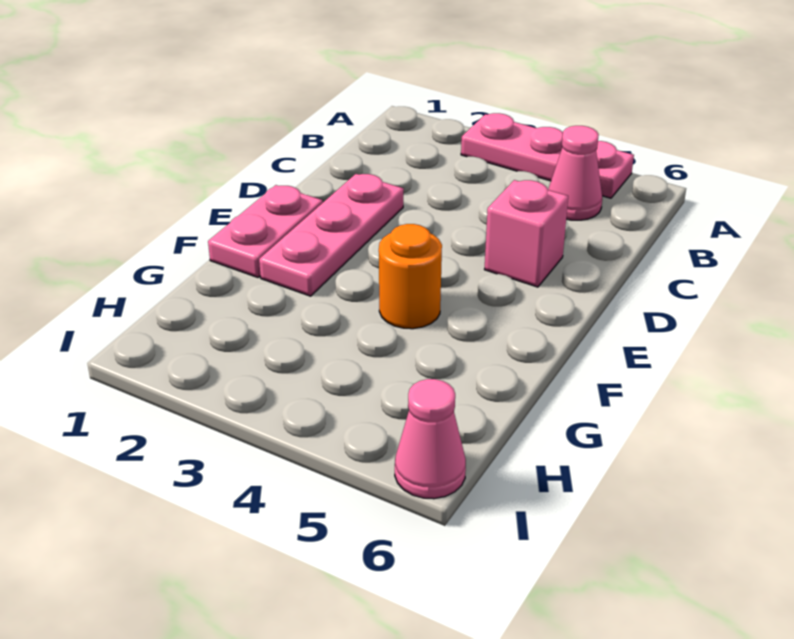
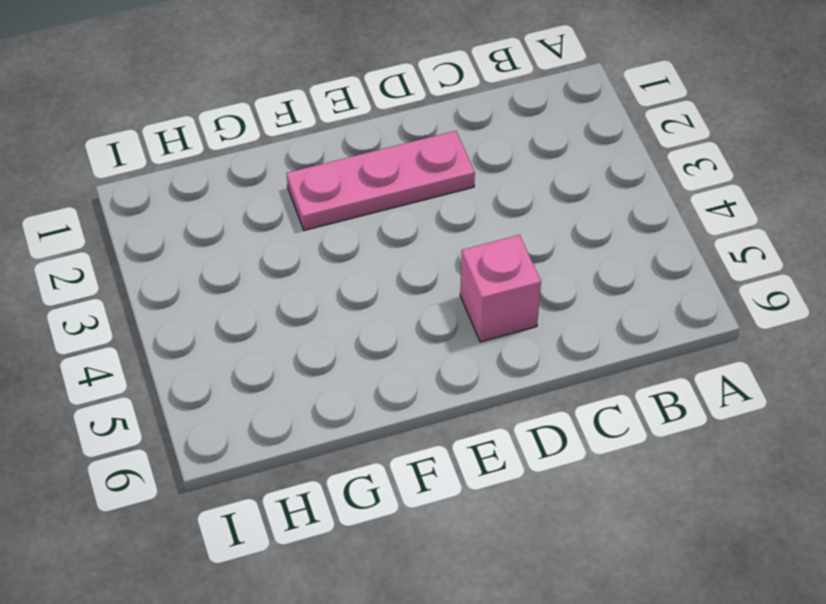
none -> pink 1x3 plate [461,113,634,198]
none -> pink 1x1 cone [548,126,602,220]

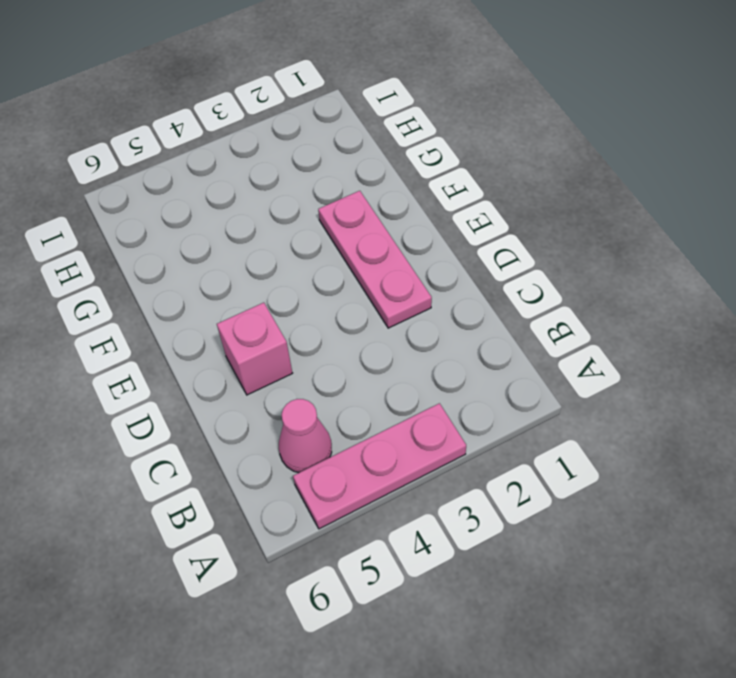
none -> pink 1x2 plate [208,185,323,277]
none -> orange 1x1 round brick [379,224,442,329]

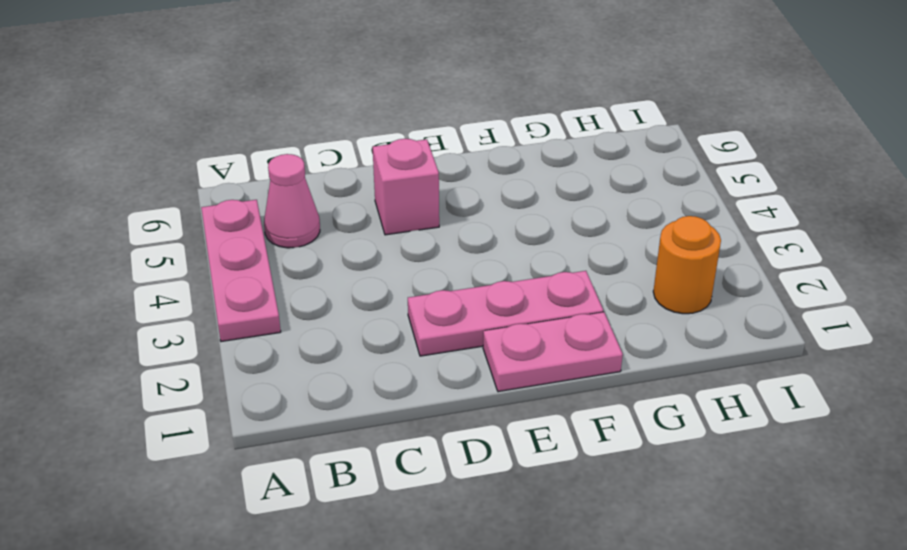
orange 1x1 round brick [653,216,721,314] -> orange 1x1 round brick moved to [379,224,442,329]
none -> pink 1x1 cone [395,379,466,499]

